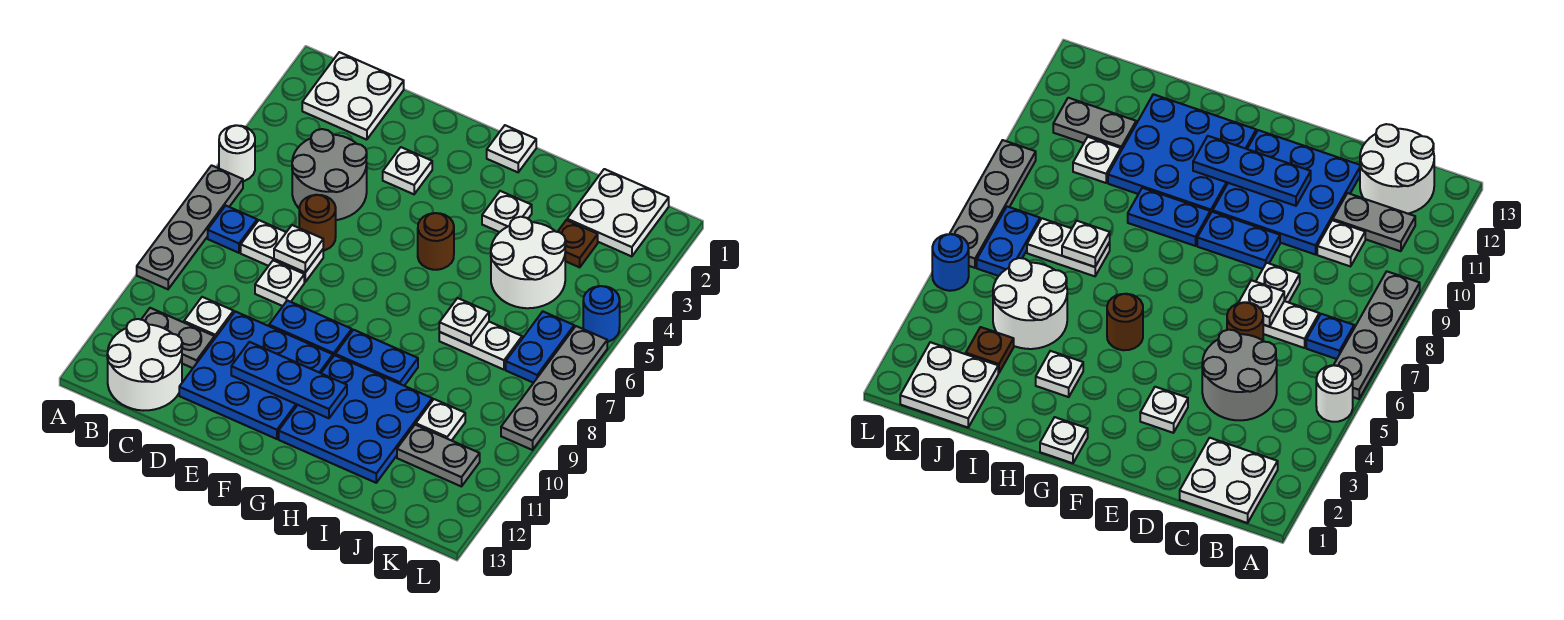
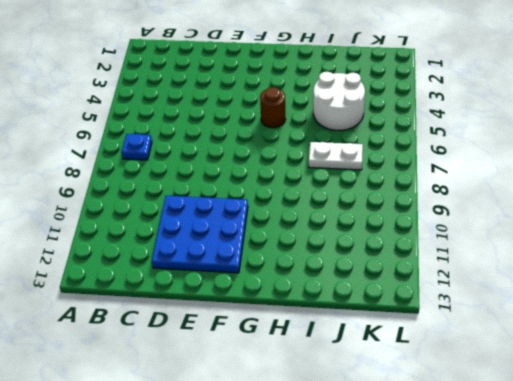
none -> white 1x1 round brick [219,125,255,181]
none -> grey 1x4 plate [137,165,243,289]
none -> white 2x2 plate [302,52,404,140]
none -> grey 1x2 plate [141,308,215,368]

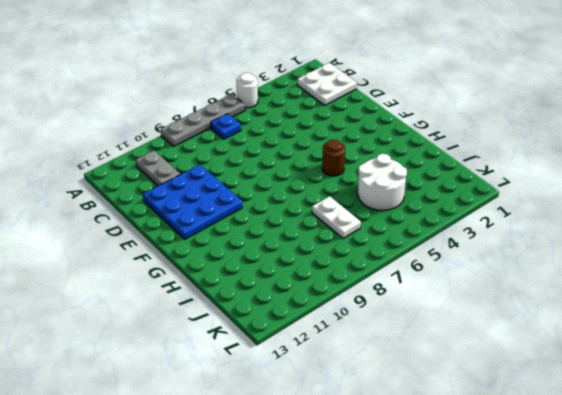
none -> white 2x2 round brick [107,319,182,411]
none -> grey 2x2 round brick [292,129,367,220]
none -> white 1x2 plate [241,220,323,282]
none -> white 1x1 plate [184,297,234,338]

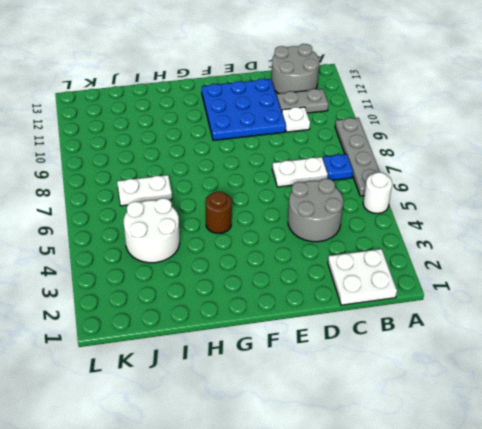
grey 2x2 round brick [272,44,319,94] -> white 2x2 round brick [107,319,182,411]
none -> brown 1x1 round brick [299,195,336,251]
none -> white 1x1 plate [255,260,304,306]
none -> white 1x1 plate [383,147,432,194]
none -> blue 1x2 plate [269,300,352,356]

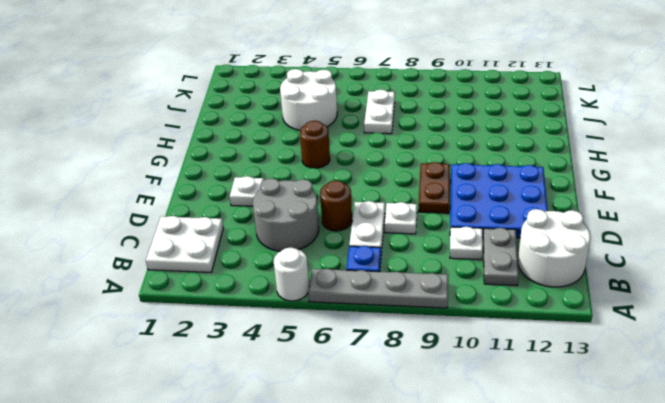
brown 1x2 plate [418,162,450,213] -> blue 1x2 plate [269,300,352,356]
none -> white 1x1 plate [487,125,536,172]
none -> blue 1x2 plate [335,330,418,386]
none -> blue 3x3 plate [279,355,432,483]
none -> white 1x1 plate [482,191,532,232]

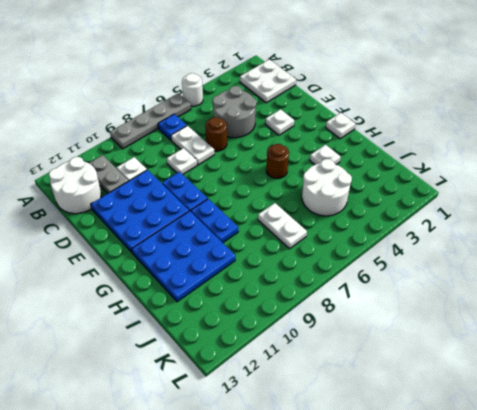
none -> white 2x2 plate [567,169,669,256]
none -> brown 1x1 plate [558,220,598,267]
none -> white 1x1 plate [416,399,465,441]
none -> grey 1x2 plate [397,425,480,487]

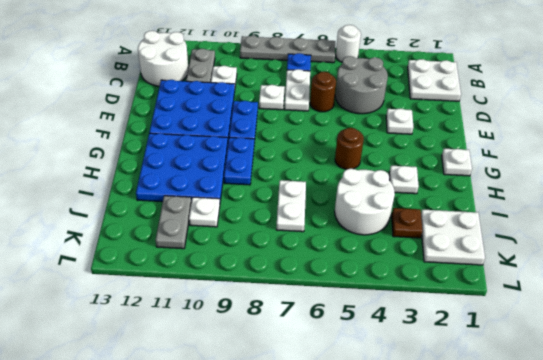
none -> blue 1x2 plate [506,312,574,383]
none -> blue 1x1 round brick [583,286,620,342]
none -> grey 1x4 plate [501,326,607,450]
none -> white 1x1 plate [274,225,323,272]

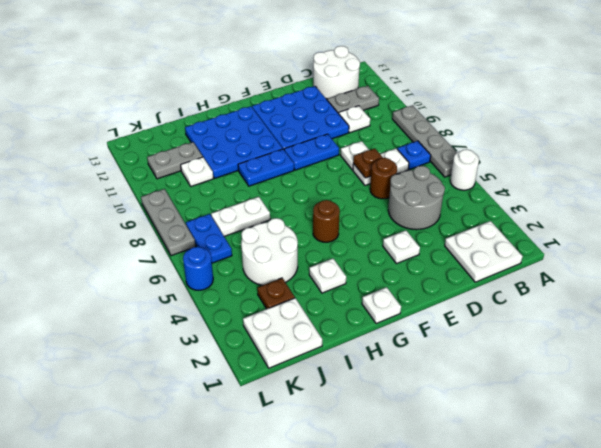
brown 1x1 plate [353,148,383,178] -> white 1x1 plate [274,225,323,272]
grey 1x3 plate [141,189,195,256] -> grey 1x4 plate [501,326,607,450]
none -> blue 1x3 plate [231,342,347,418]
none -> white 1x1 plate [439,298,489,345]

